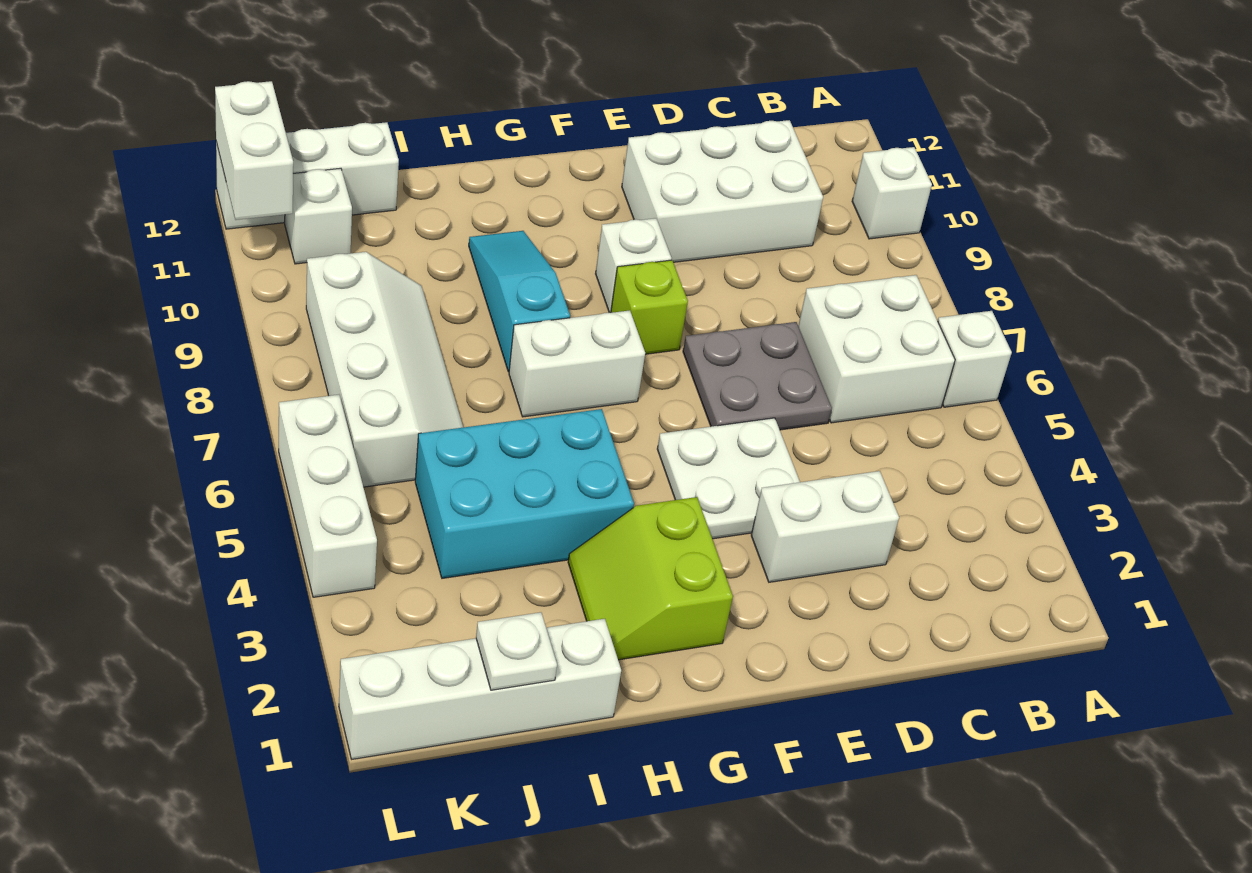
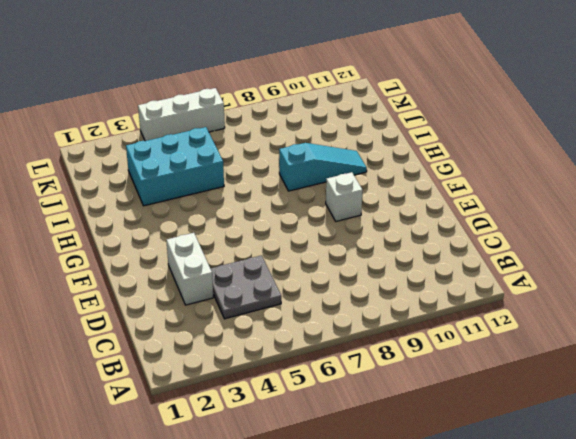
grey 2x2 plate [210,255,281,319] -> grey 2x2 plate moved to [683,322,832,430]
cyan 2x3 brick [126,127,224,206] -> cyan 2x3 brick turned to [415,409,634,578]
none -> white 1x1 brick [938,311,1012,407]
none -> white 1x1 brick [852,147,932,239]
none -> white 2x2 brick [798,275,955,423]

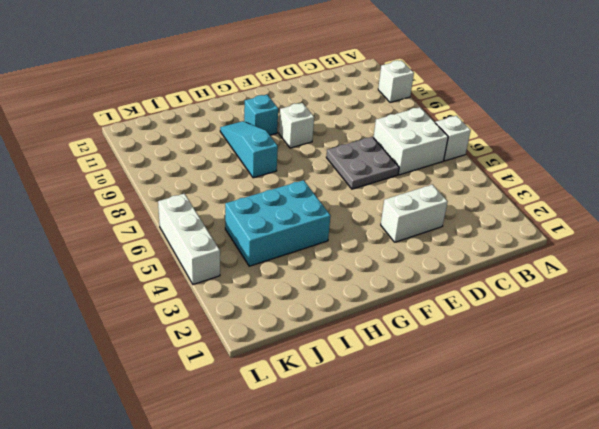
cyan 1x1 brick [244,95,278,135] -> none
none -> white 2x3 brick [622,120,823,262]
none -> white 2x2 plate [657,418,800,539]
none -> lime 1x1 brick [611,260,688,354]

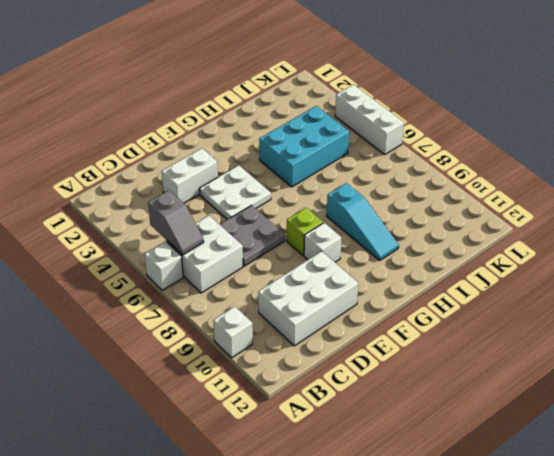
grey 1x2 slope [148,190,204,255] -> none
none -> lime 2x2 slope [568,497,733,660]
none -> white 1x2 brick [509,310,645,417]
none -> white 1x4 brick [339,619,621,759]

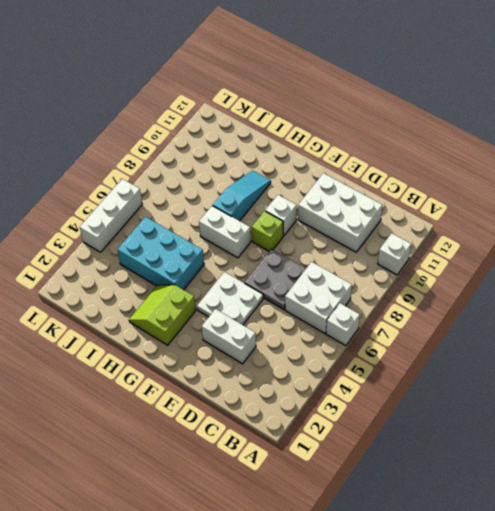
none -> white 1x4 brick [339,619,621,759]
none -> white 2x4 slope [306,252,463,487]
none -> white 1x3 brick [216,122,399,229]

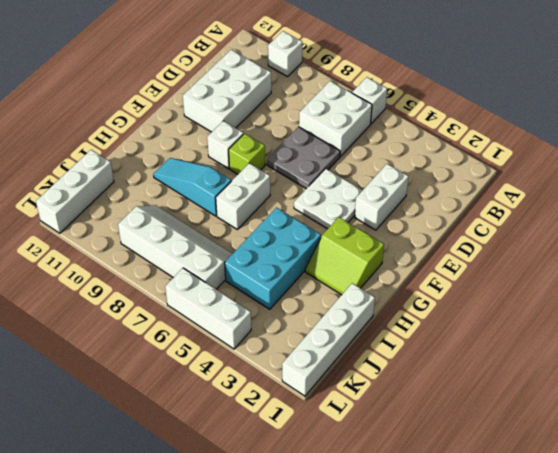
none -> white 1x1 brick [285,168,352,264]
none -> white 1x1 plate [476,612,557,690]
none -> white 1x2 brick [215,81,293,220]

